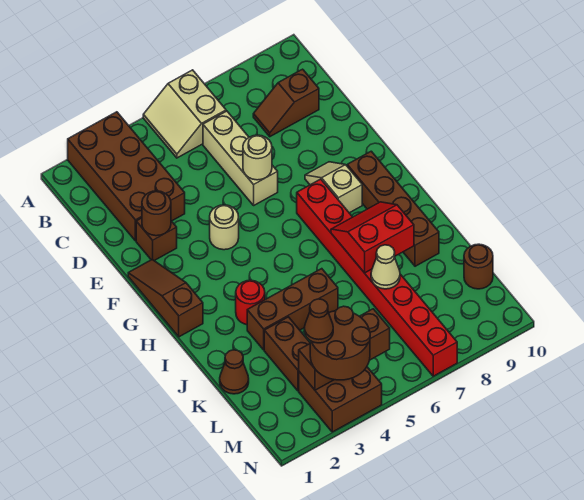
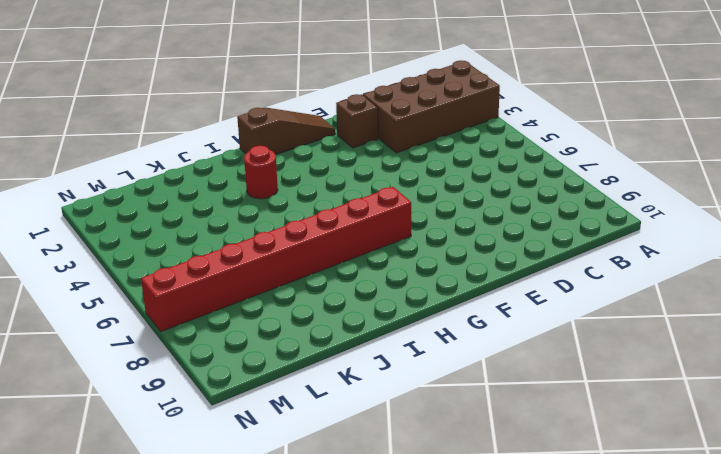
none -> tan 2x2 slope [143,70,226,158]
none -> tan 1x3 brick [203,111,278,205]
none -> brown 1x2 slope [253,69,319,137]

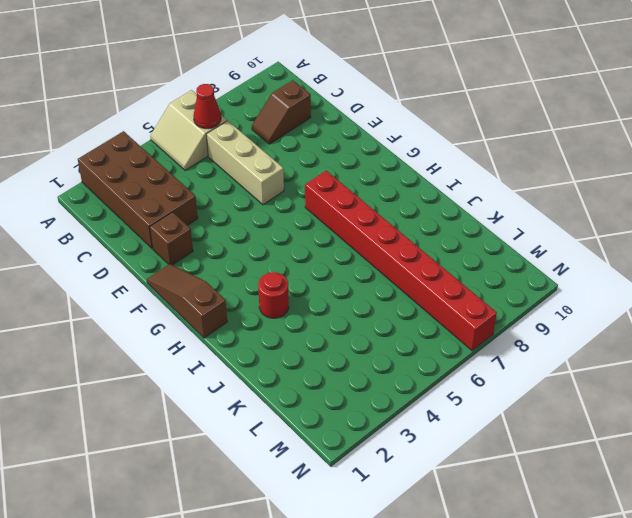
red 1x1 cone [193,84,221,129] -> none
none -> tan 1x1 round brick [210,205,239,250]
none -> tan 1x2 slope [305,162,362,213]
none -> brown 1x4 brick [347,151,439,266]

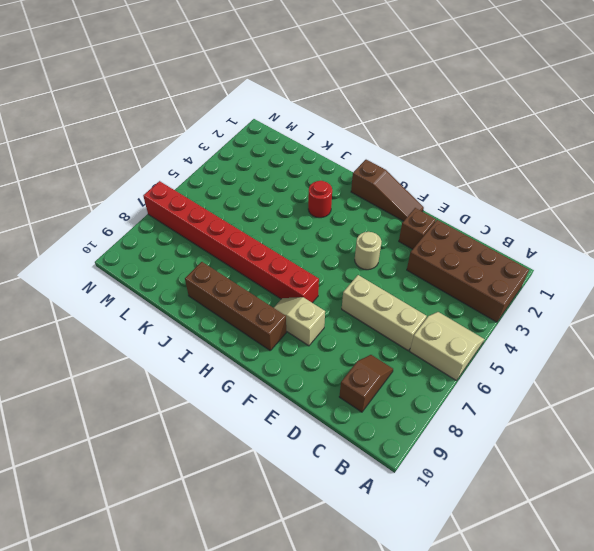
tan 1x2 slope [274,297,325,346] -> tan 1x2 slope turned to [305,162,362,213]
none -> brown 1x3 brick [247,269,338,350]
none -> brown 1x1 cone [220,350,249,394]
none -> brown 1x2 brick [264,317,310,391]

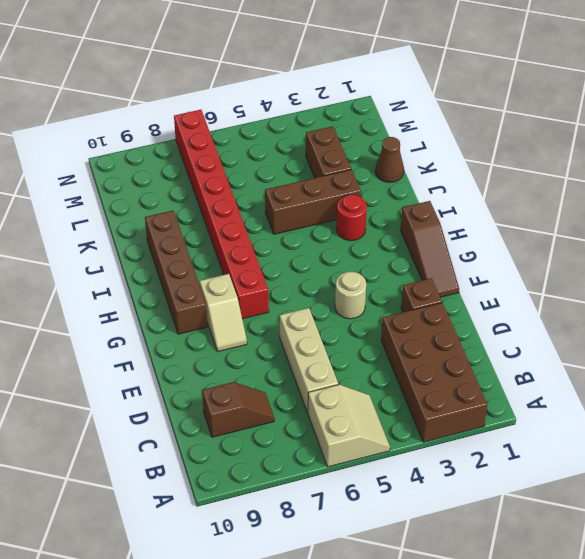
none -> brown 1x1 round brick [464,244,493,289]
none -> brown 2x2 brick [299,367,382,432]
none -> brown 1x1 round brick [142,191,171,236]

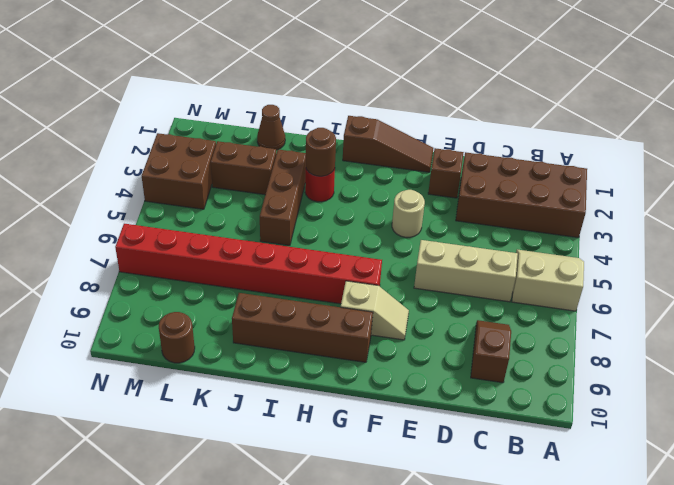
brown 1x1 round brick [306,128,336,176] -> brown 1x1 round brick moved to [142,191,171,236]
none -> tan 1x1 round brick [243,135,272,180]
none -> red 2x2 slope [331,202,414,273]
none -> tan 1x1 cone [371,245,400,289]

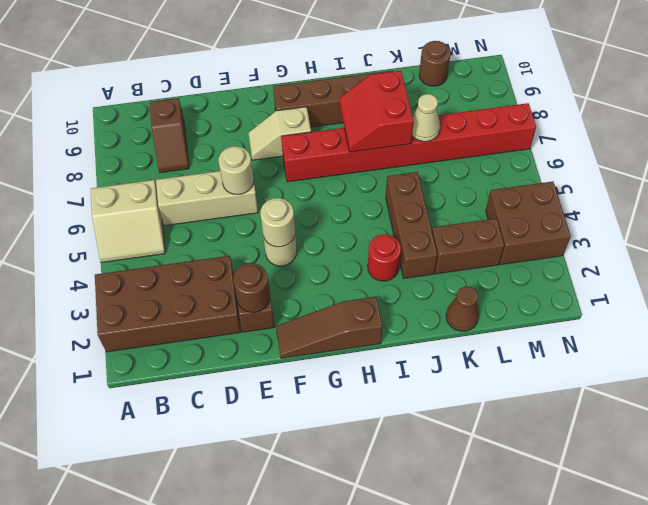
tan 1x1 round brick [261,198,295,247] -> none
none -> brown 1x3 brick [299,309,390,390]
none -> brown 2x2 round brick [310,306,370,380]
none -> brown 1x1 cone [304,299,333,343]

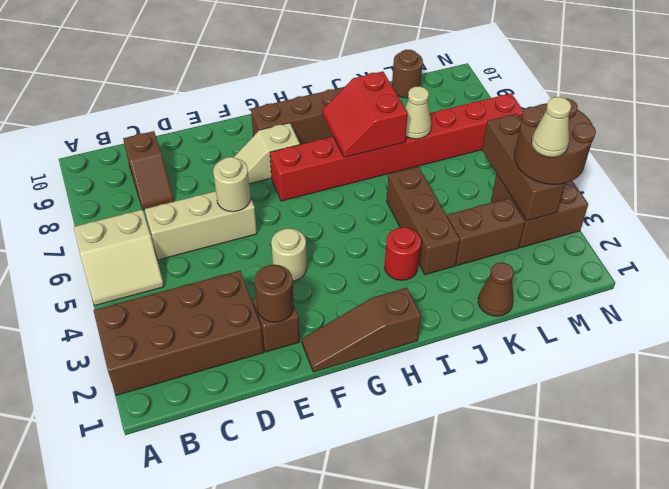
tan 1x1 cone [532,97,571,157] -> brown 1x1 cone [304,299,333,343]

